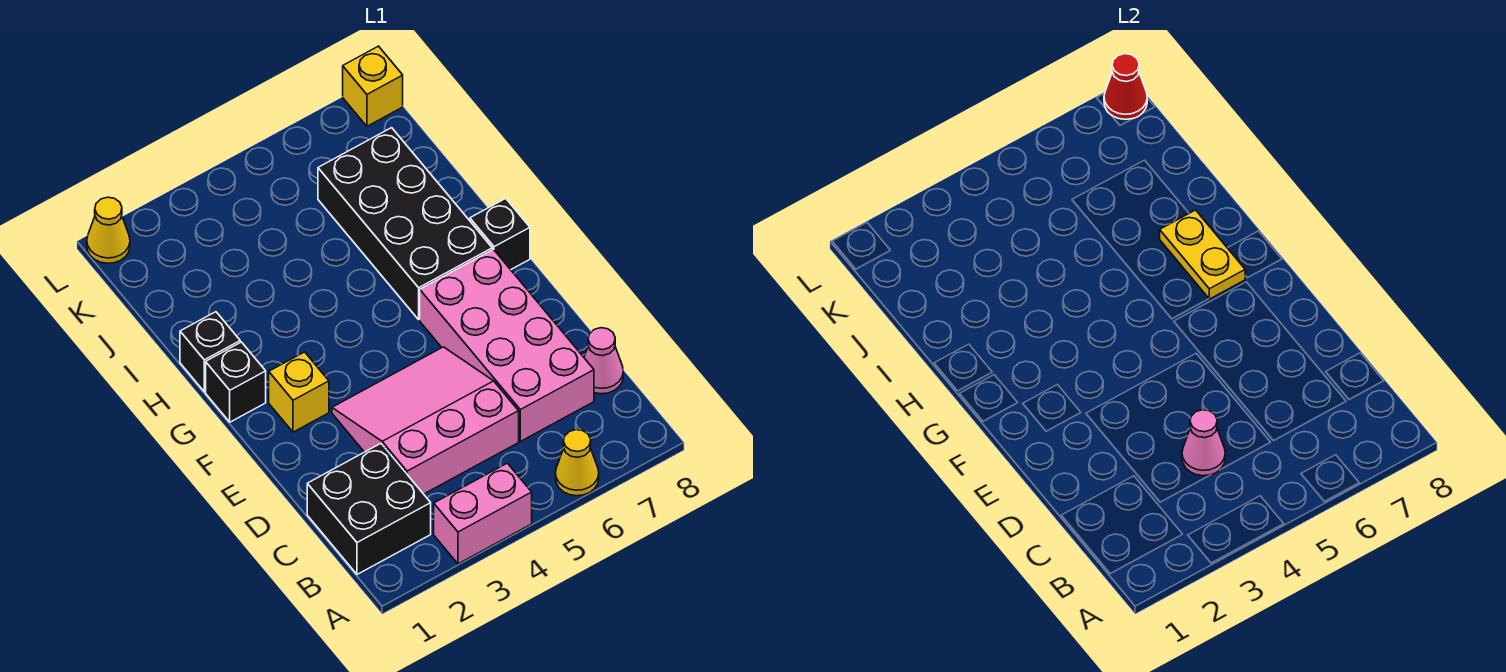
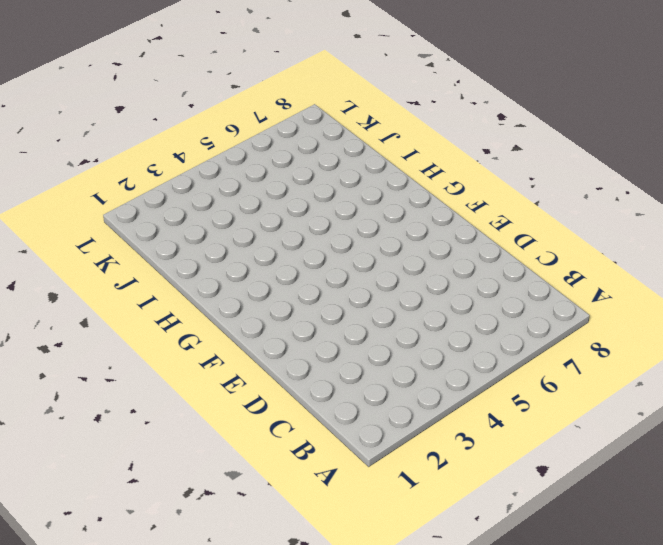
none -> pink 1x2 brick [434,463,532,564]
none -> yellow 1x1 cone [555,430,599,496]
none -> black 2x2 brick [307,444,431,574]

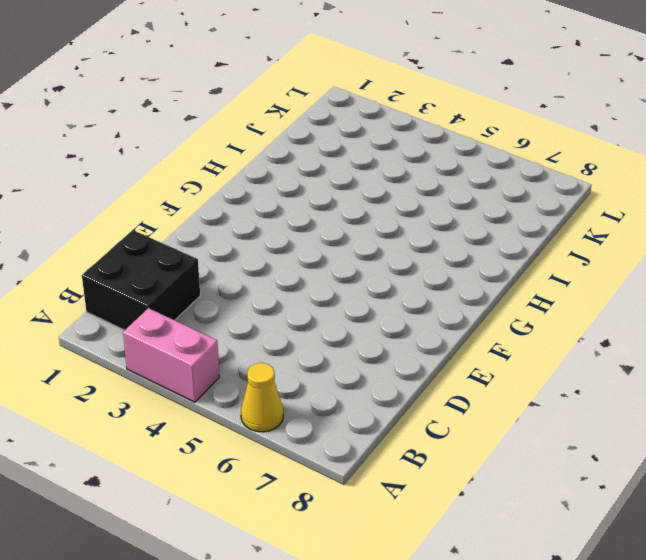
none -> pink 3x3 slope [332,347,519,494]
none -> pink 2x4 brick [420,249,594,441]
none -> pink 1x1 cone [584,328,623,394]

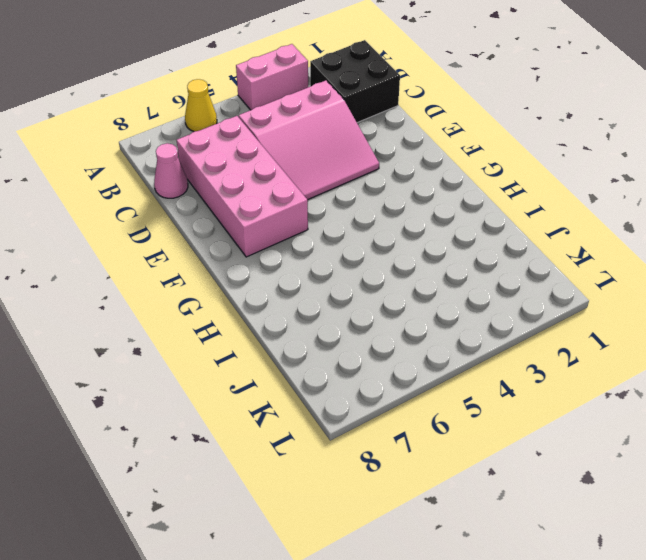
none -> yellow 1x1 brick [269,352,329,432]
none -> black 1x1 brick [206,342,266,422]
none -> black 2x4 brick [318,128,492,319]

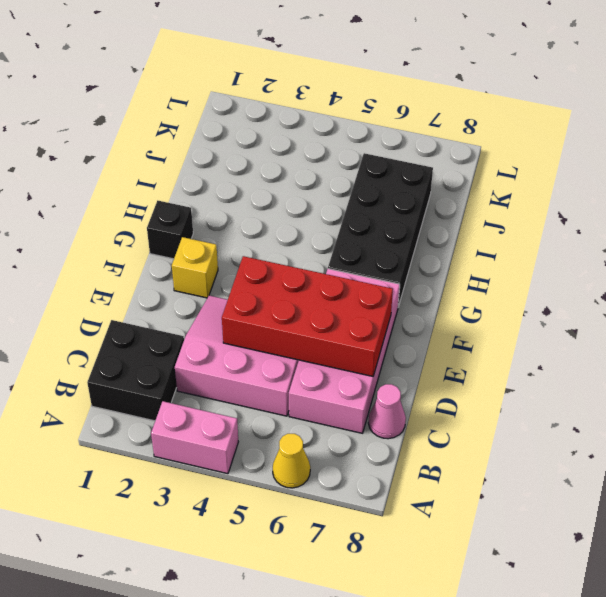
red 2x4 brick [222,256,393,376] -> none
none -> black 1x1 brick [470,198,530,270]
none -> black 1x1 brick [180,312,240,392]
none -> yellow 1x1 cone [87,197,130,263]

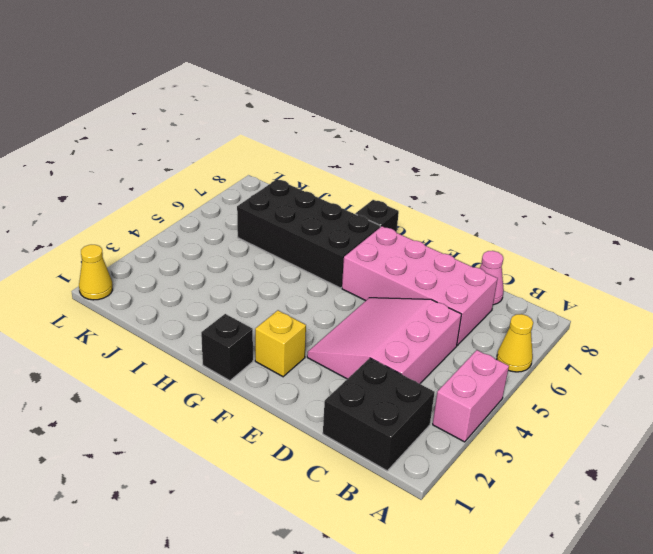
none -> black 1x1 brick [180,312,240,392]
none -> yellow 1x1 brick [343,46,403,126]
none -> pink 1x1 cone [1182,410,1225,476]

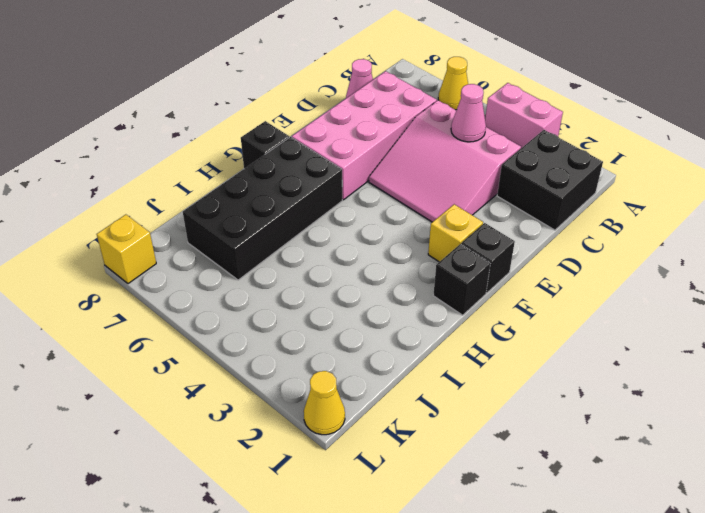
black 1x1 brick [461,223,515,293] -> black 1x1 brick moved to [180,312,240,392]
none -> yellow 1x2 plate [1160,210,1245,299]
none -> red 1x1 cone [1104,54,1147,119]

